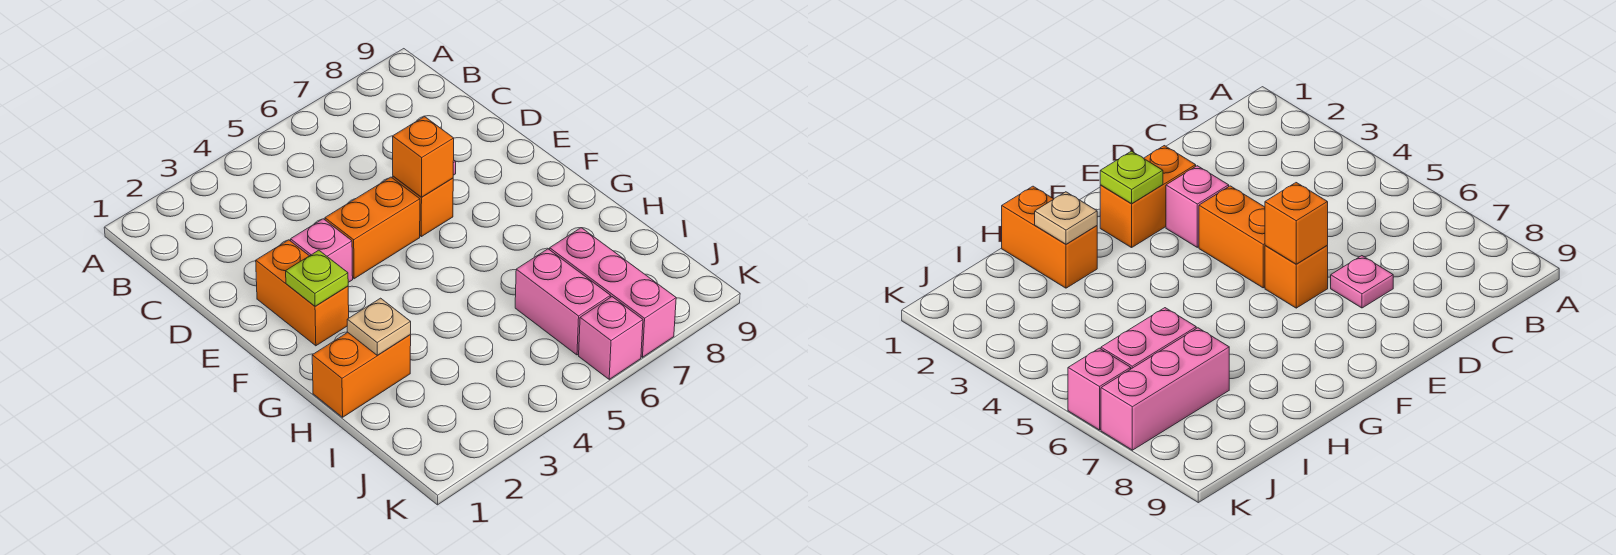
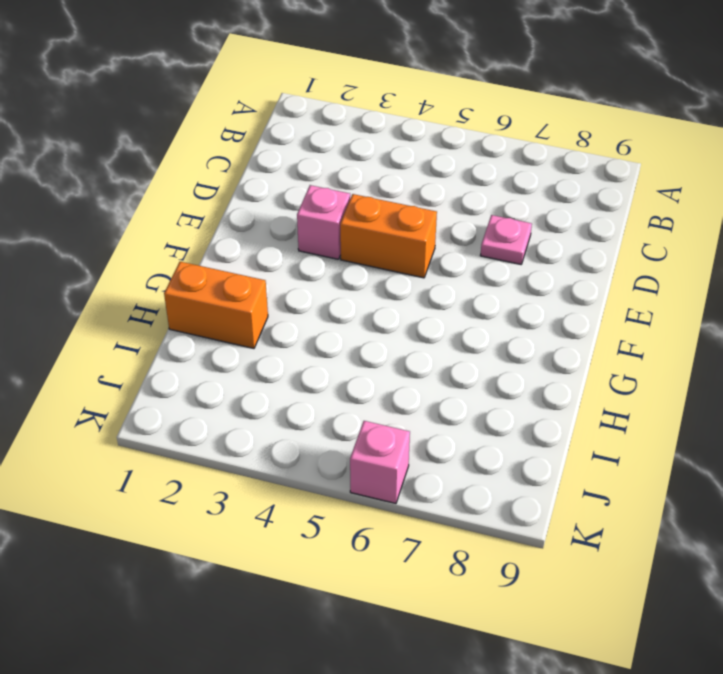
none -> orange 1x2 brick [256,240,349,346]
none -> orange 1x1 brick [393,176,453,237]
none -> pink 1x2 brick [515,249,610,355]

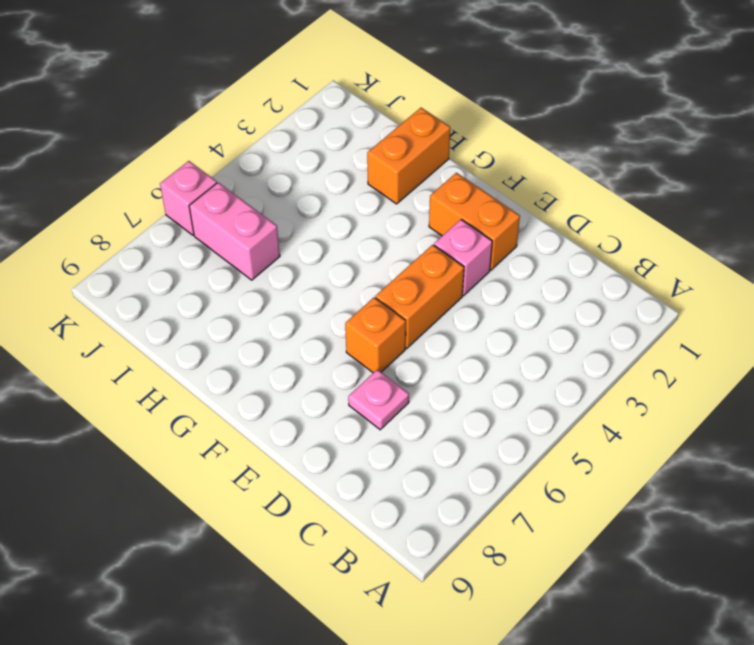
none -> pink 1x3 brick [550,228,676,357]
none -> orange 1x1 brick [393,116,454,197]
none -> lime 1x1 plate [286,250,348,306]

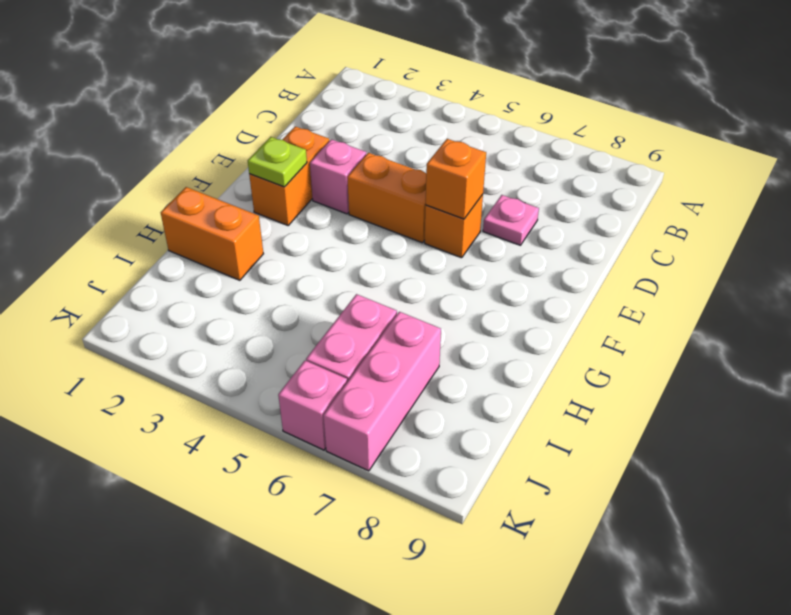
none -> tan 1x1 plate [347,298,411,355]

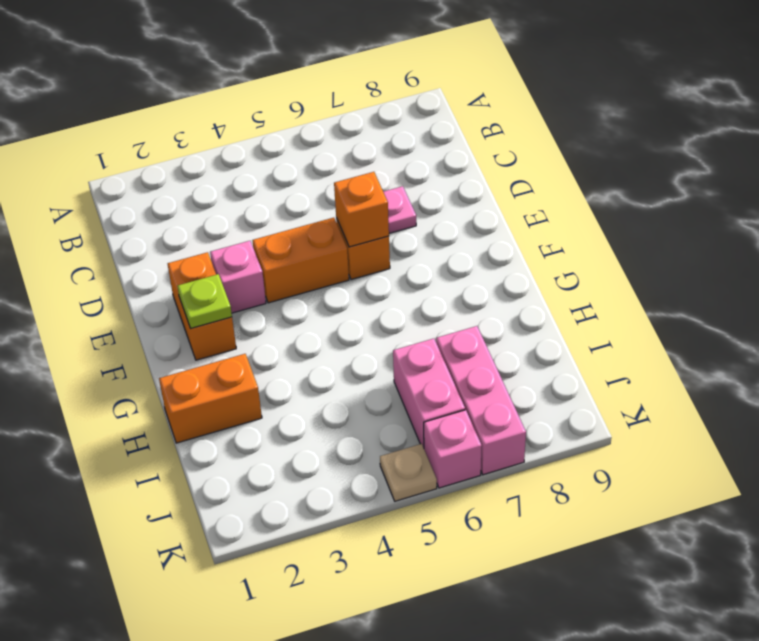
tan 1x1 plate [380,444,437,501] -> tan 1x1 plate moved to [347,298,411,355]

